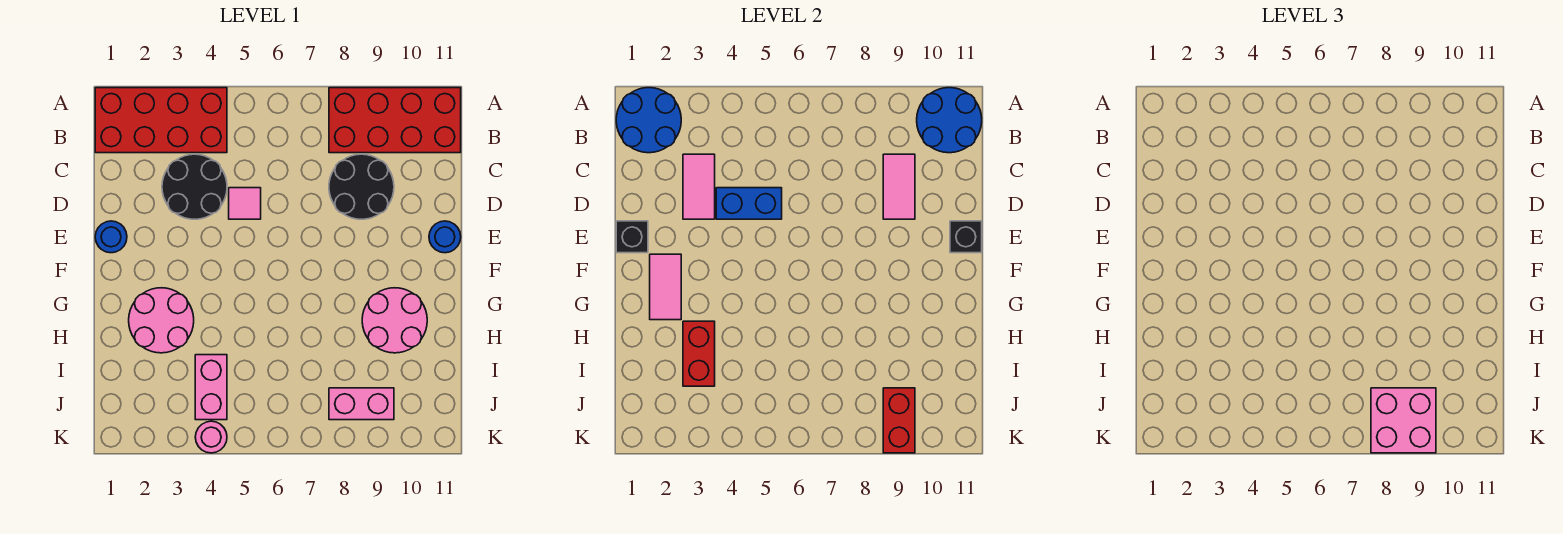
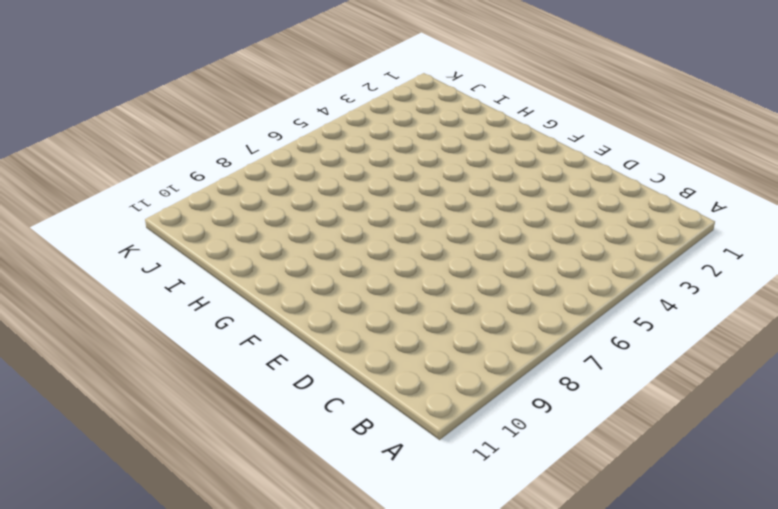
none -> red 2x4 brick [95,88,227,153]
none -> red 2x4 brick [329,88,461,153]
none -> black 2x2 round brick [162,154,227,219]

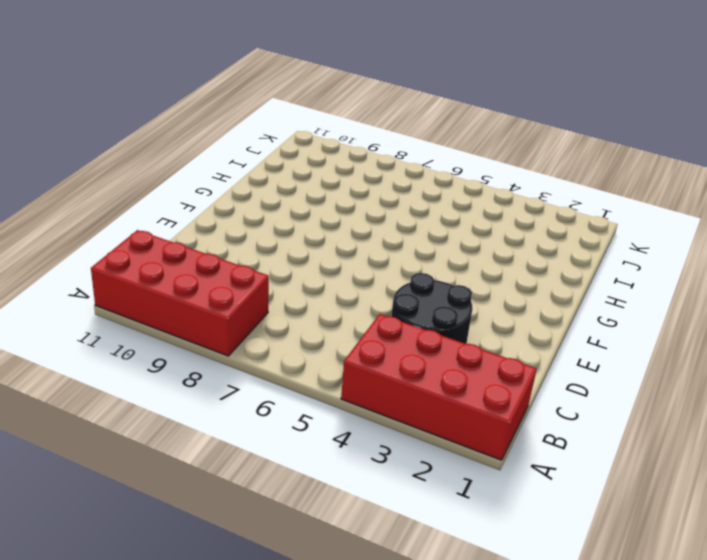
none -> black 2x2 round brick [329,154,394,219]
none -> pink 1x1 tile [229,188,261,219]
none -> blue 1x1 round brick [95,221,127,253]

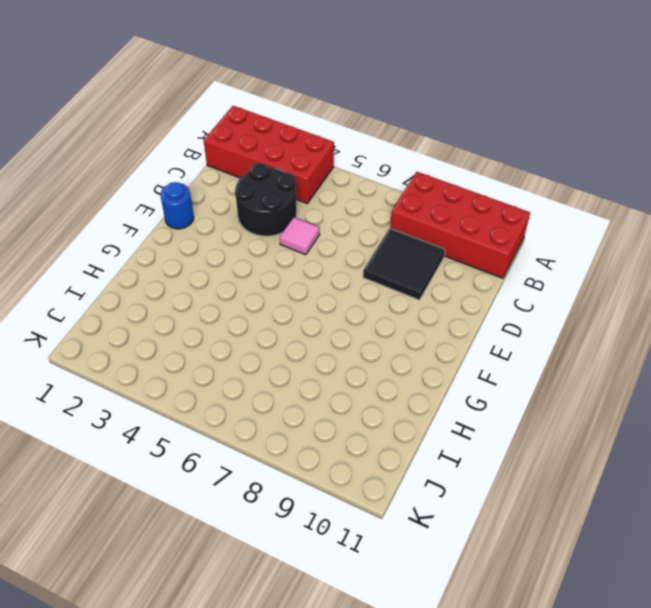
black 2x2 tile [363,229,445,300] -> black 2x2 round brick [329,154,394,219]
none -> blue 1x1 round brick [429,221,461,253]
none -> pink 2x2 round brick [129,288,194,353]
none -> pink 2x2 round brick [362,288,427,353]

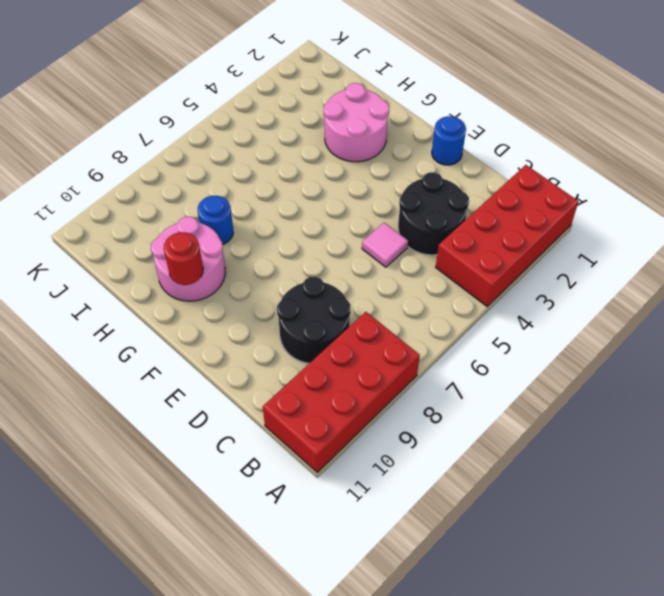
red 1x1 round brick [164,232,203,285] -> none
blue 1x1 round brick [198,196,233,244] -> blue 1x1 round brick moved to [429,221,461,253]
none -> pink 1x2 brick [195,355,227,420]
none -> pink 1x2 brick [329,388,394,420]
none -> pink 1x1 round brick [195,421,227,453]

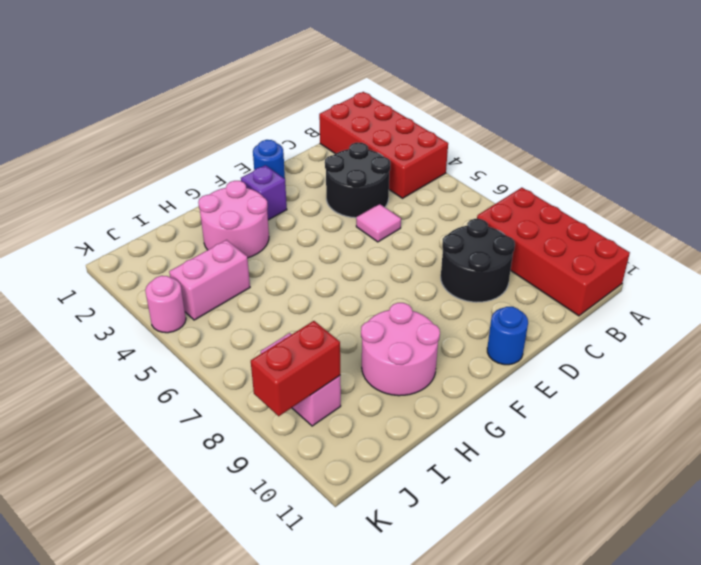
purple 1x1 brick [241,165,287,220] -> none
none -> blue 2x2 round brick [616,88,681,153]
none -> blue 2x2 round brick [917,88,982,153]
none -> pink 1x2 tile [683,154,715,219]

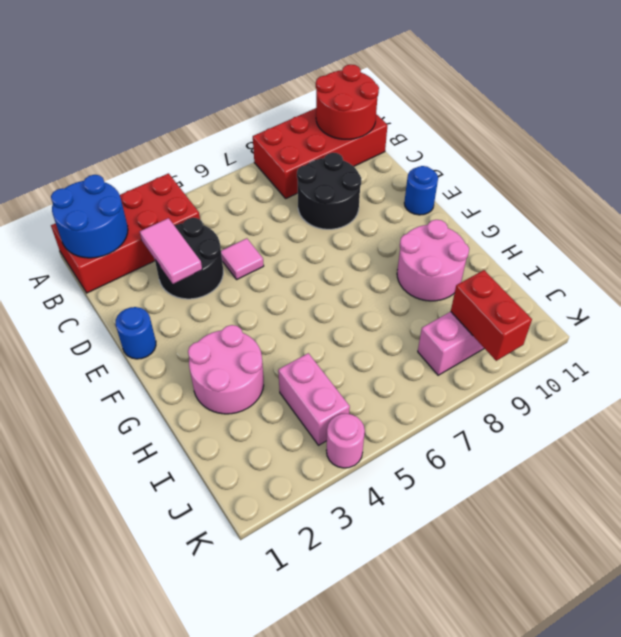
red 2x2 round brick [316,64,379,139] -> blue 2x2 round brick [917,88,982,153]
none -> pink 1x2 tile [883,154,915,219]
none -> blue 1x2 brick [716,188,782,219]
none -> black 1x1 brick [616,221,648,253]

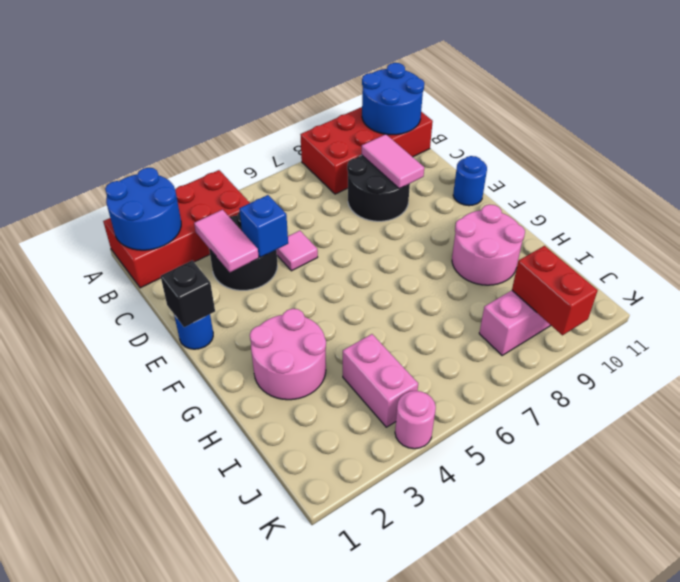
blue 1x1 brick [239,195,288,257] -> blue 1x2 brick [716,188,782,219]
none -> black 1x1 brick [950,221,982,253]
none -> pink 1x2 tile [650,254,681,320]
none -> red 1x2 brick [683,321,715,386]

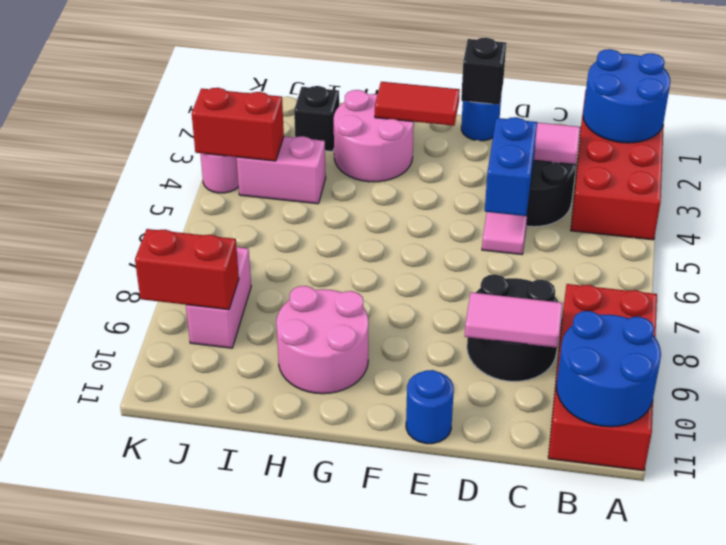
red 1x2 tile [375,82,460,126] -> pink 1x2 tile [650,254,681,320]
black 1x1 brick [294,86,339,151] -> black 1x1 brick moved to [950,221,982,253]
red 1x2 brick [192,88,284,161] -> red 1x2 brick moved to [683,321,715,386]
none -> pink 2x2 brick [1371,388,1436,453]

